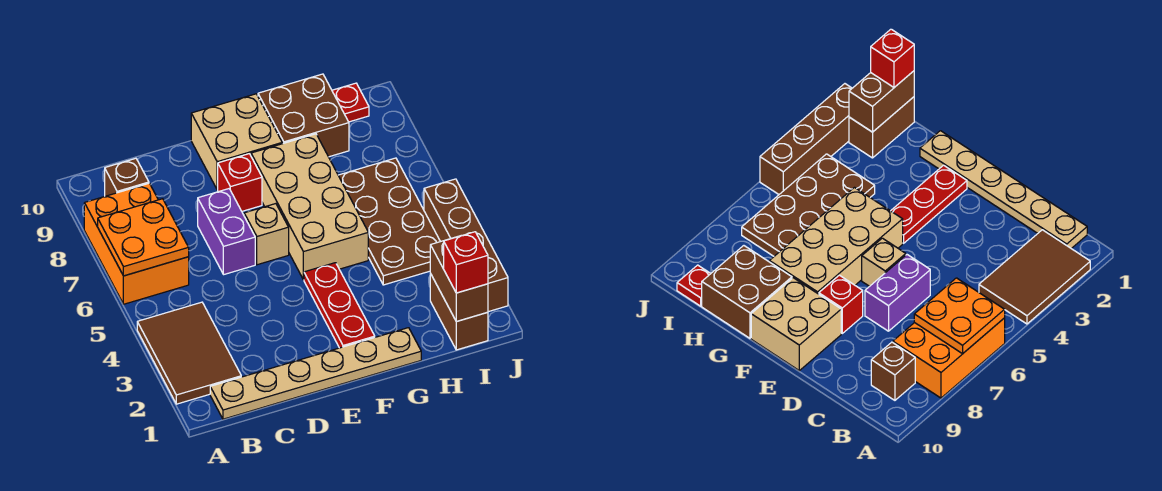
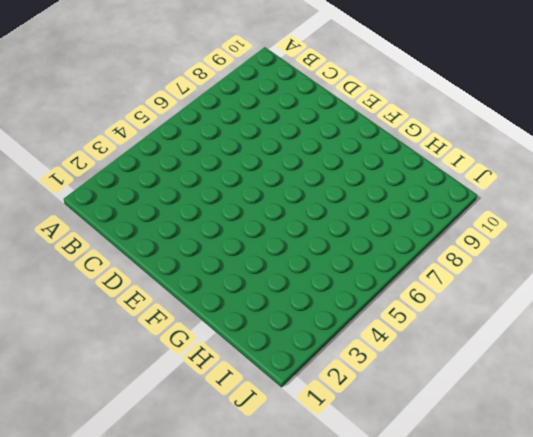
none -> brown 2x3 tile [137,302,241,404]
none -> orange 2x3 brick [84,183,189,304]
none -> tan 1x6 plate [210,328,421,419]

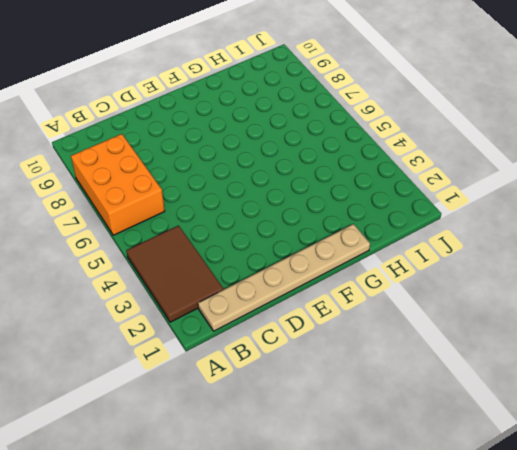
none -> brown 1x1 brick [105,158,149,196]
none -> purple 1x2 brick [198,189,255,275]
none -> tan 1x1 brick [244,204,289,265]

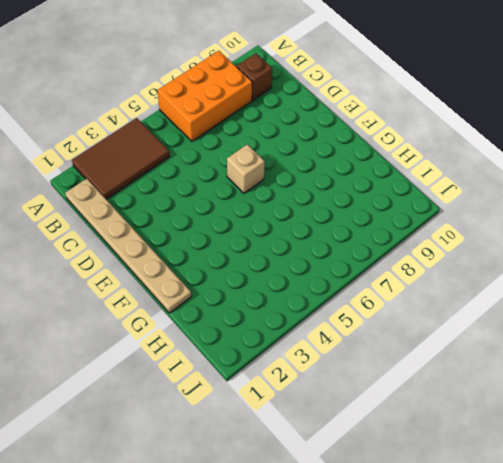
none -> purple 1x2 brick [198,189,255,275]
none -> red 1x1 brick [218,154,262,211]
none -> tan 2x2 brick [191,94,282,190]

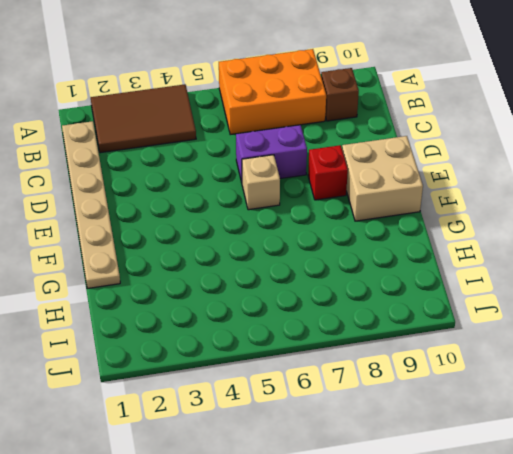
none -> red 1x3 plate [304,263,375,348]
none -> tan 2x4 brick [251,134,368,280]
none -> brown 2x2 brick [258,74,349,157]

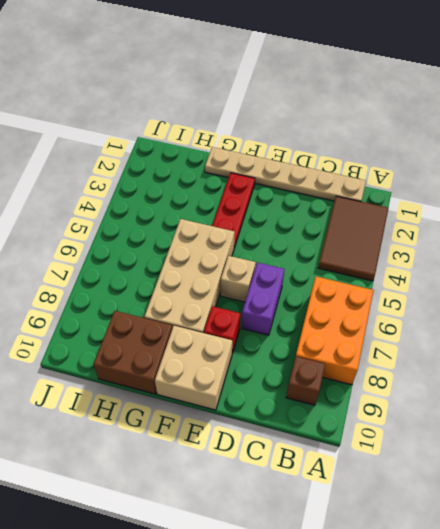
none -> brown 2x4 plate [338,158,440,285]
none -> brown 1x2 brick [430,274,488,350]
none -> red 1x1 plate [332,83,369,122]

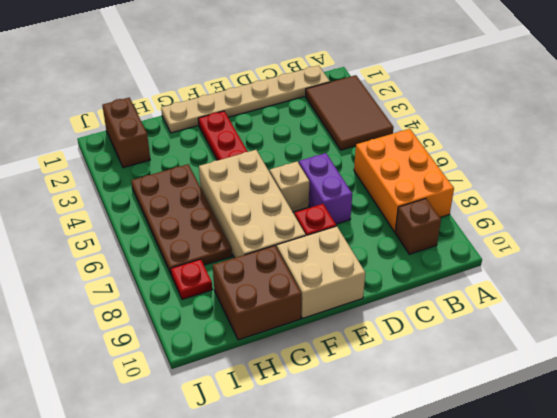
red 1x1 plate [171,259,212,299] -> red 1x1 plate moved to [332,83,369,122]
none -> brown 1x4 brick [424,179,508,312]
none -> orange 2x2 plate [98,199,189,276]
none -> brown 1x2 brick [430,235,488,321]

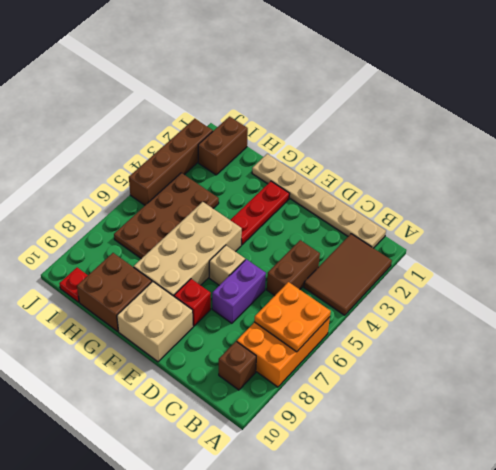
brown 1x2 brick [267,240,320,296] -> brown 1x2 brick moved to [430,235,488,321]
none -> red 1x1 brick [444,232,488,293]

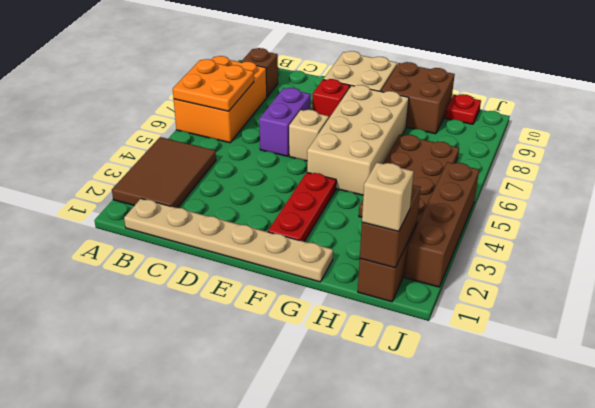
tan 1x1 brick [362,163,414,231] -> red 1x1 brick [444,232,488,293]

